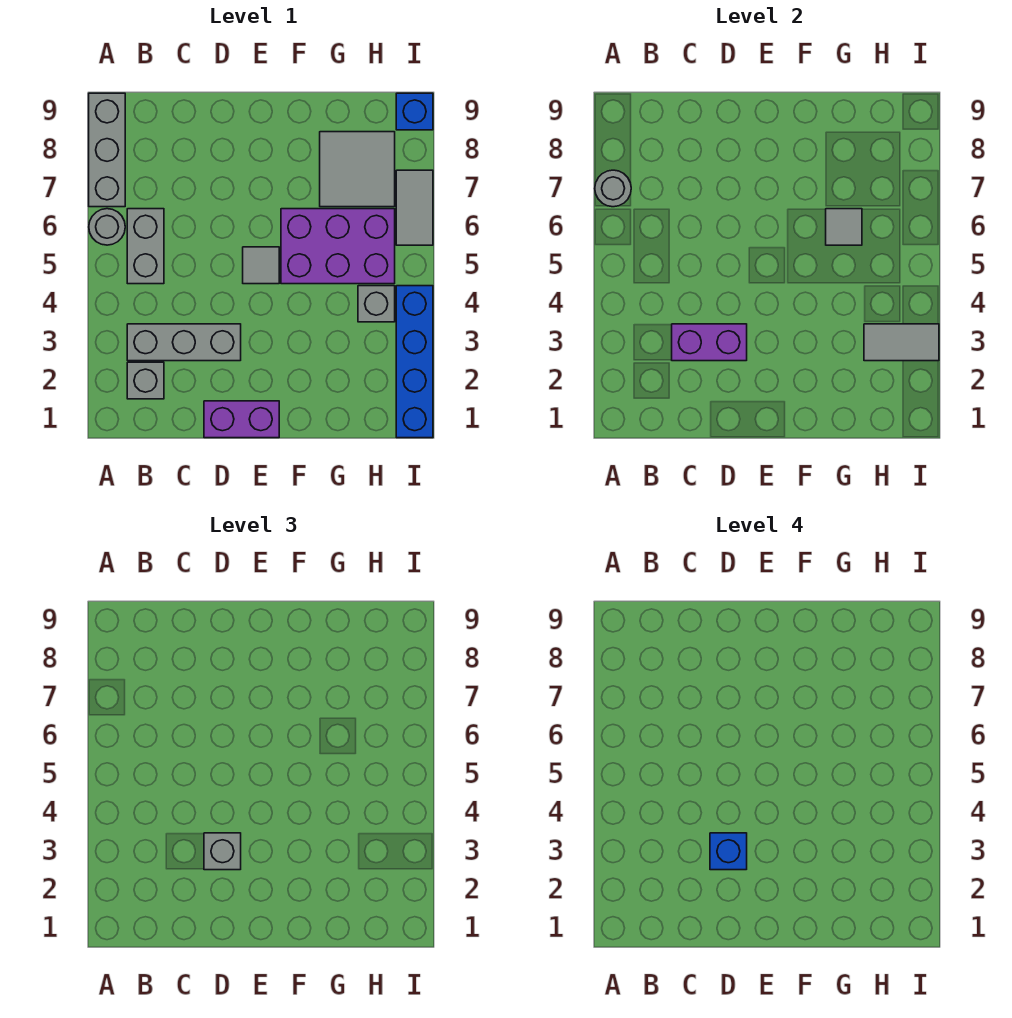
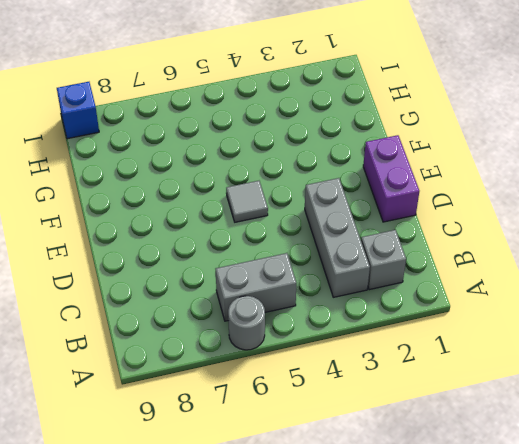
none -> grey 1x3 brick [89,93,125,207]
none -> purple 2x3 brick [281,209,395,284]
none -> grey 2x2 tile [320,132,395,207]

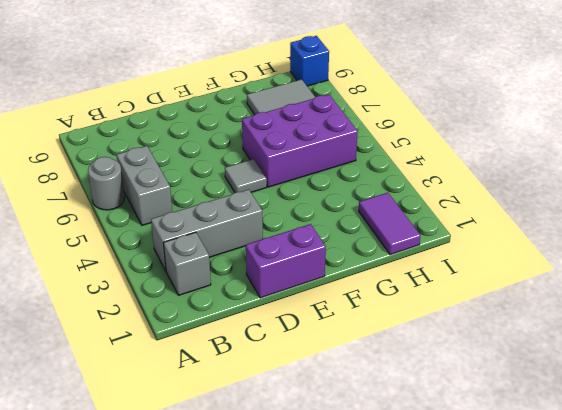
purple 1x2 tile [359,193,421,255] -> none
none -> grey 1x3 brick [89,93,125,207]
none -> grey 1x1 brick [358,286,395,322]
none -> blue 1x4 brick [396,286,433,438]

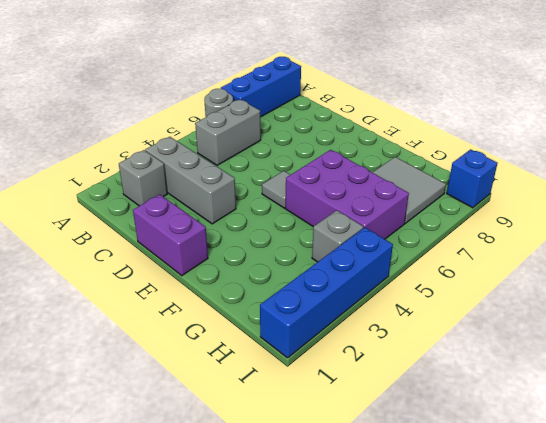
blue 1x3 brick [221,57,301,117] -> grey 1x3 brick [89,93,125,207]
none -> grey 1x2 tile [396,170,433,245]
none -> grey 1x1 round brick [595,170,631,207]
none -> purple 1x2 brick [672,324,747,361]

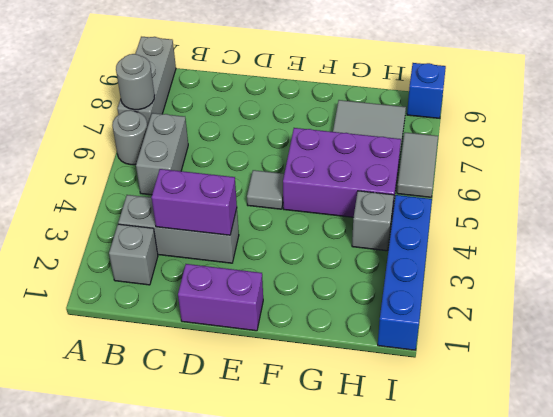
none -> grey 1x1 tile [826,209,862,245]
none -> grey 1x2 tile [864,324,939,361]
none -> grey 1x1 brick [204,833,241,870]

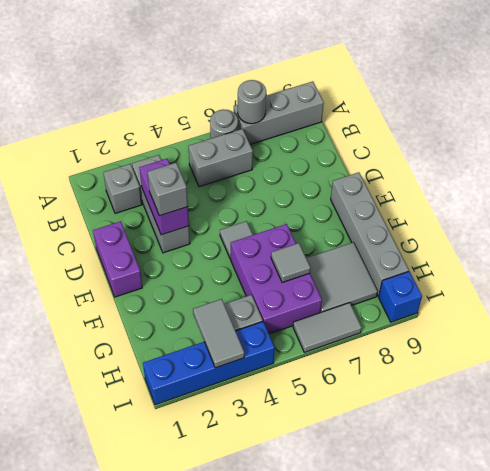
grey 1x4 brick [331,172,409,296] -> none
none -> blue 1x1 brick [710,833,747,870]

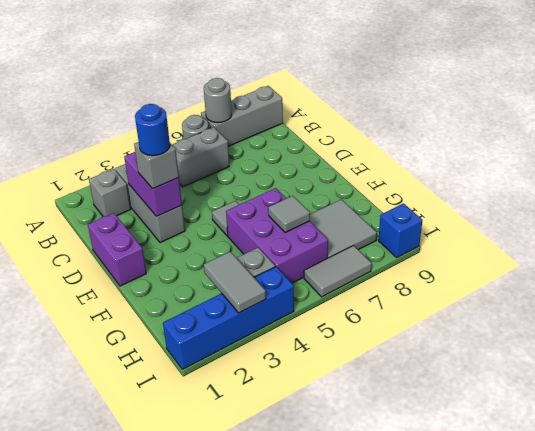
blue 1x1 round brick [135,104,170,156] -> blue 1x1 brick [710,833,747,870]

